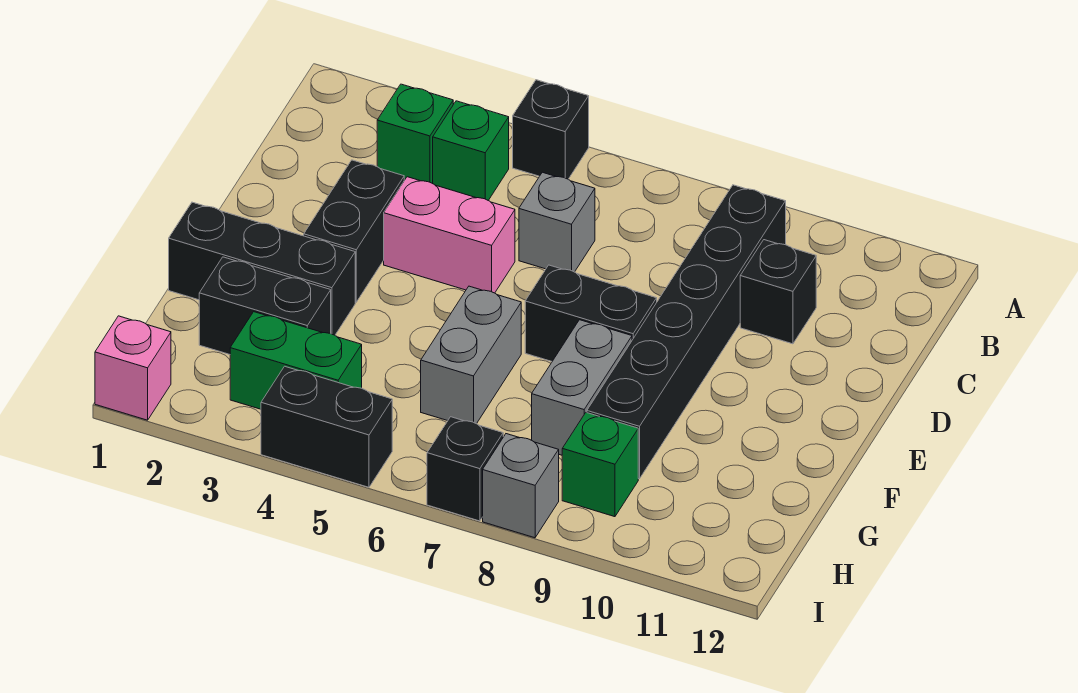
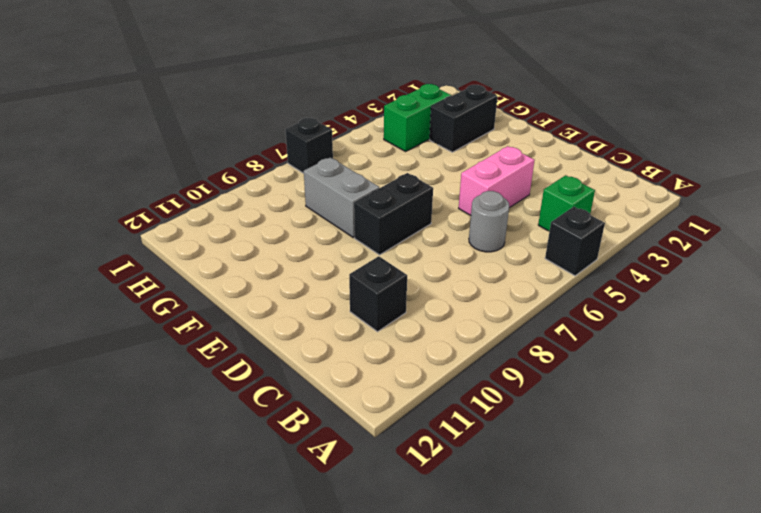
grey 1x1 round brick [469,191,509,252] -> grey 1x1 brick [519,172,595,272]
none -> green 1x1 brick [377,84,453,183]
none -> black 1x6 brick [587,185,786,479]
none -> black 1x2 brick [304,160,404,302]

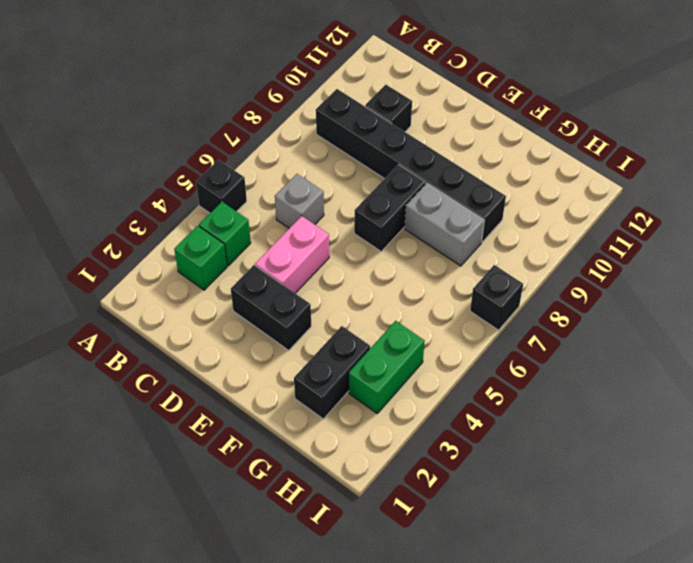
none -> black 1x3 brick [169,202,355,335]
none -> grey 1x2 brick [421,286,521,424]
none -> green 1x1 brick [562,413,638,517]

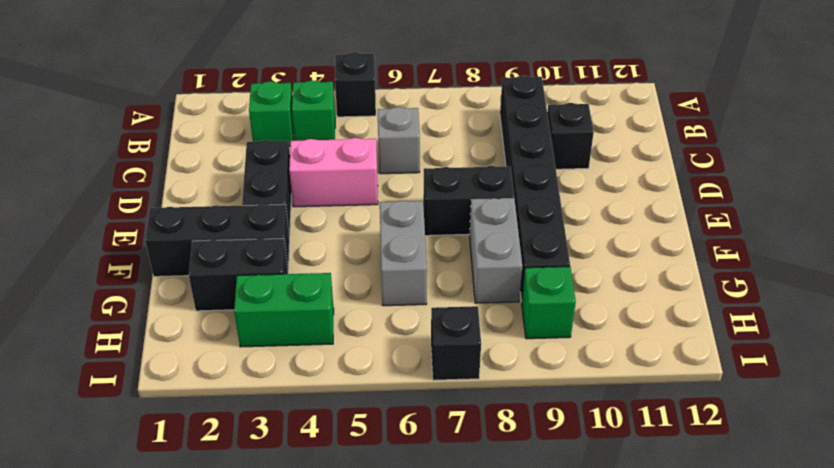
none -> pink 1x1 brick [95,316,171,420]
none -> black 1x2 brick [261,366,392,487]
none -> grey 1x1 brick [483,434,559,538]

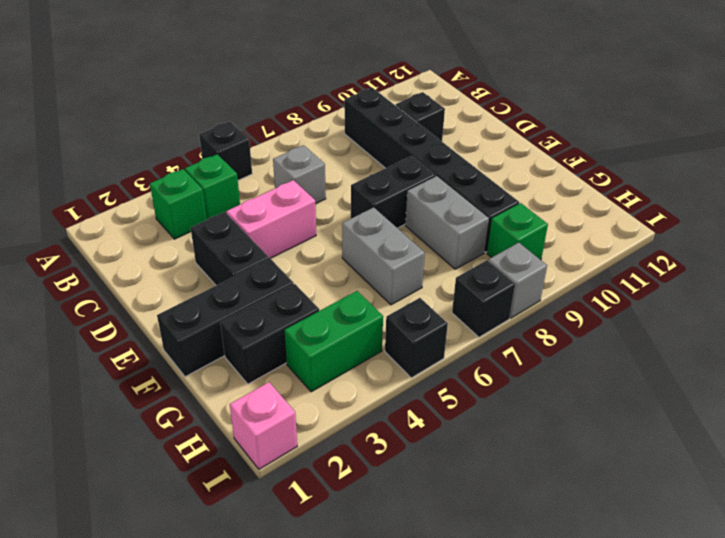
black 1x1 brick [385,298,448,378] -> black 1x2 brick [261,366,392,487]

